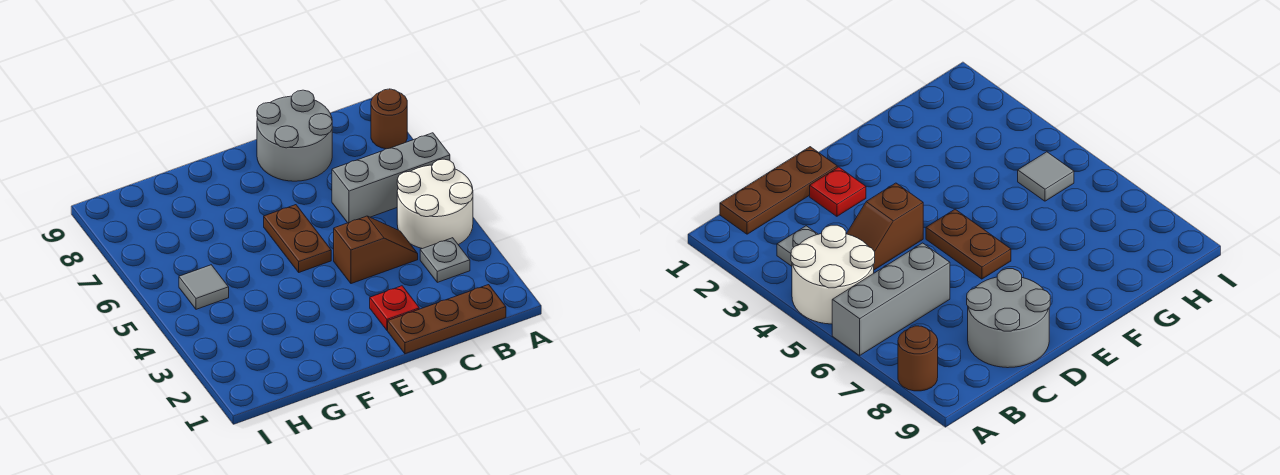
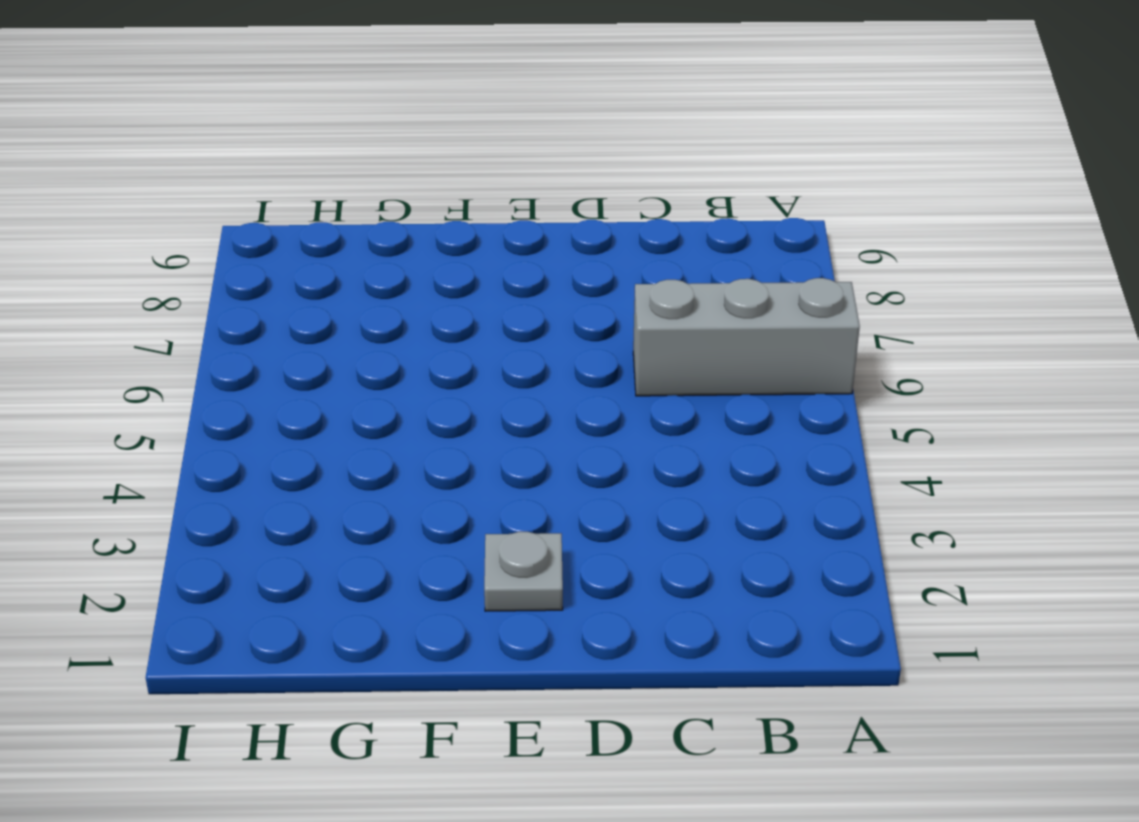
grey 1x1 plate [484,532,563,611] -> grey 1x1 plate moved to [420,238,470,282]
none -> white 2x2 round brick [397,159,473,249]
none -> brown 1x1 round brick [371,89,407,149]

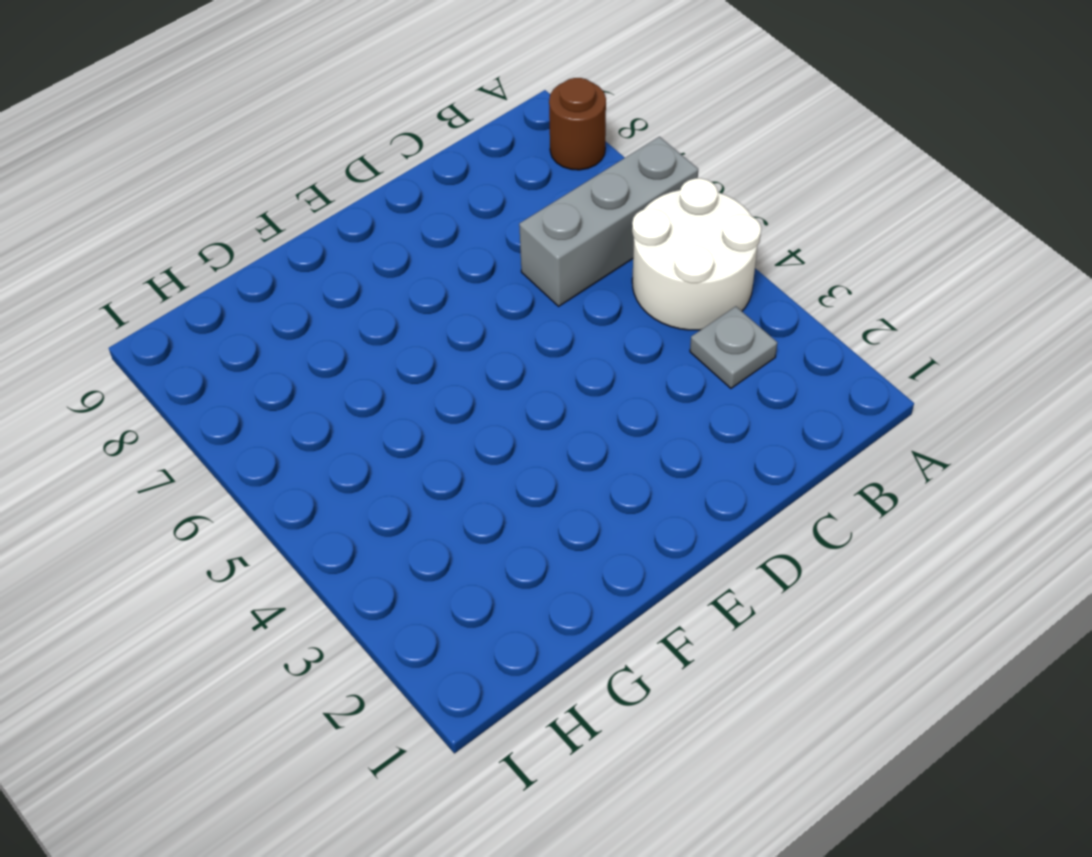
none -> brown 1x3 plate [388,285,506,354]
none -> brown 1x2 slope [334,216,418,284]

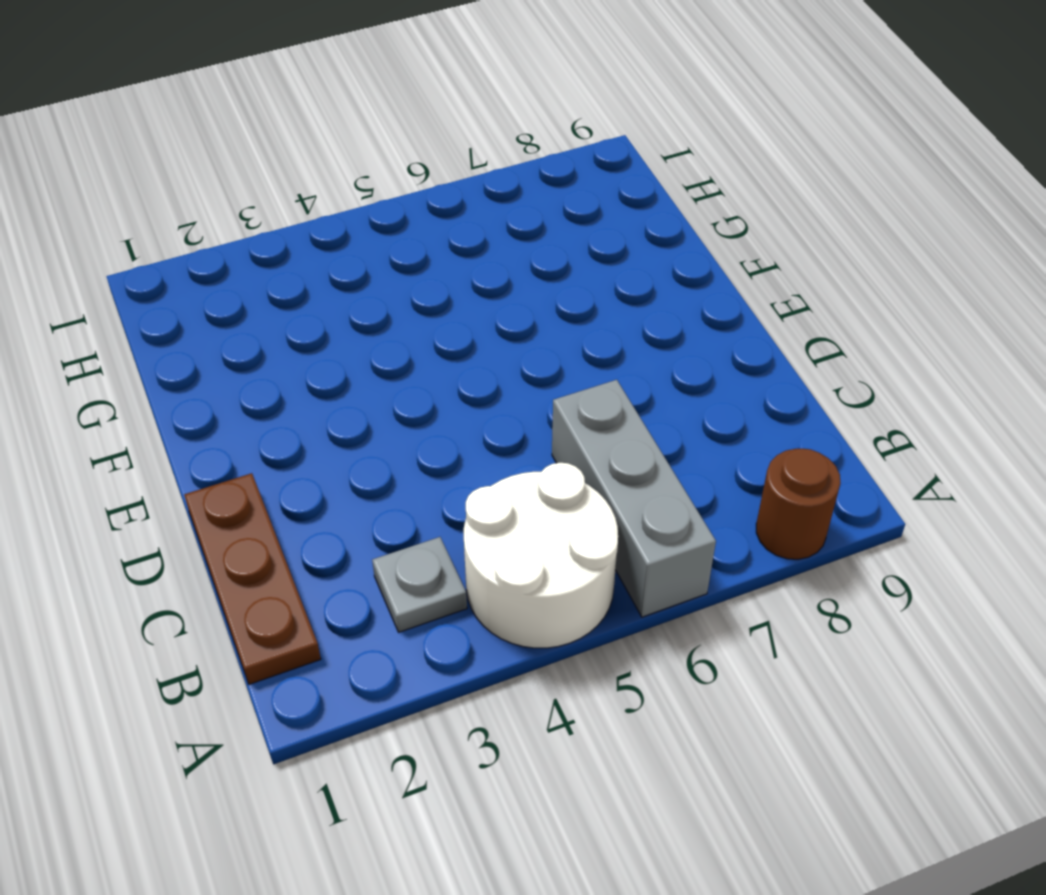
none -> brown 1x2 slope [334,216,418,284]
none -> grey 2x2 round brick [257,90,332,181]

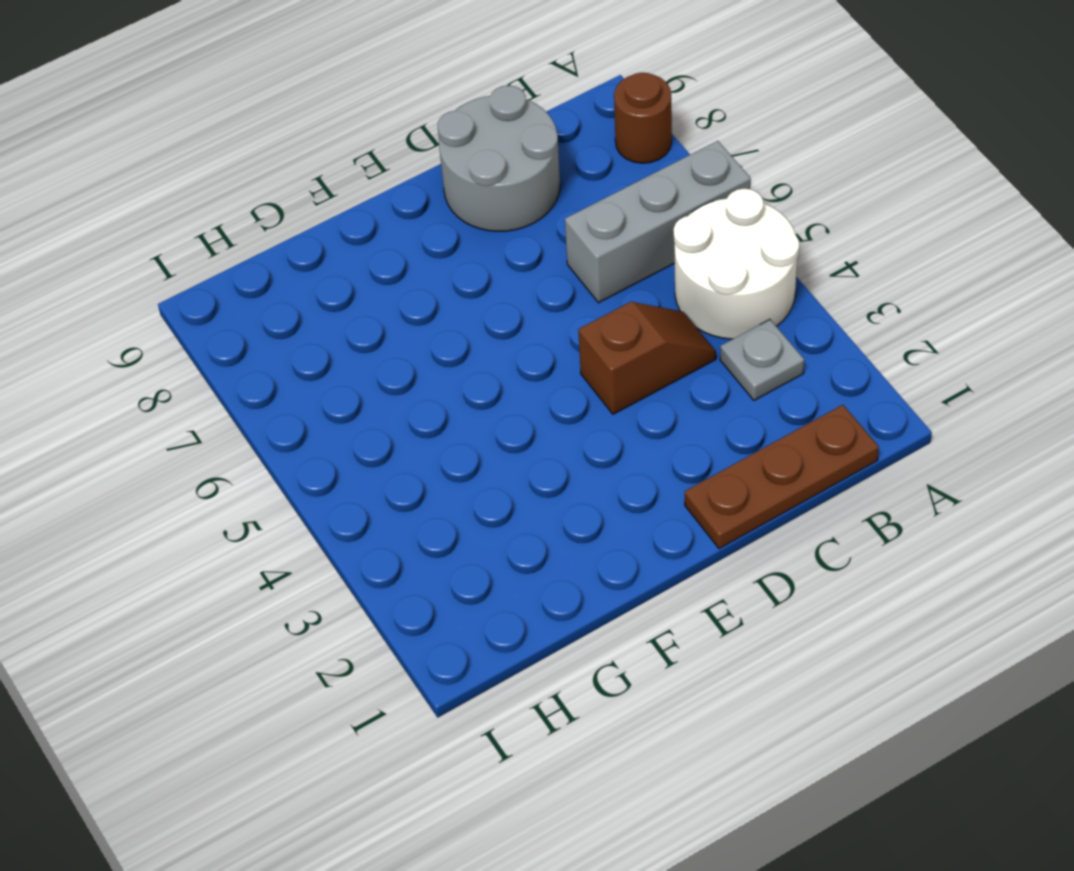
none -> red 1x1 plate [370,286,419,330]
none -> brown 1x2 plate [264,205,331,272]

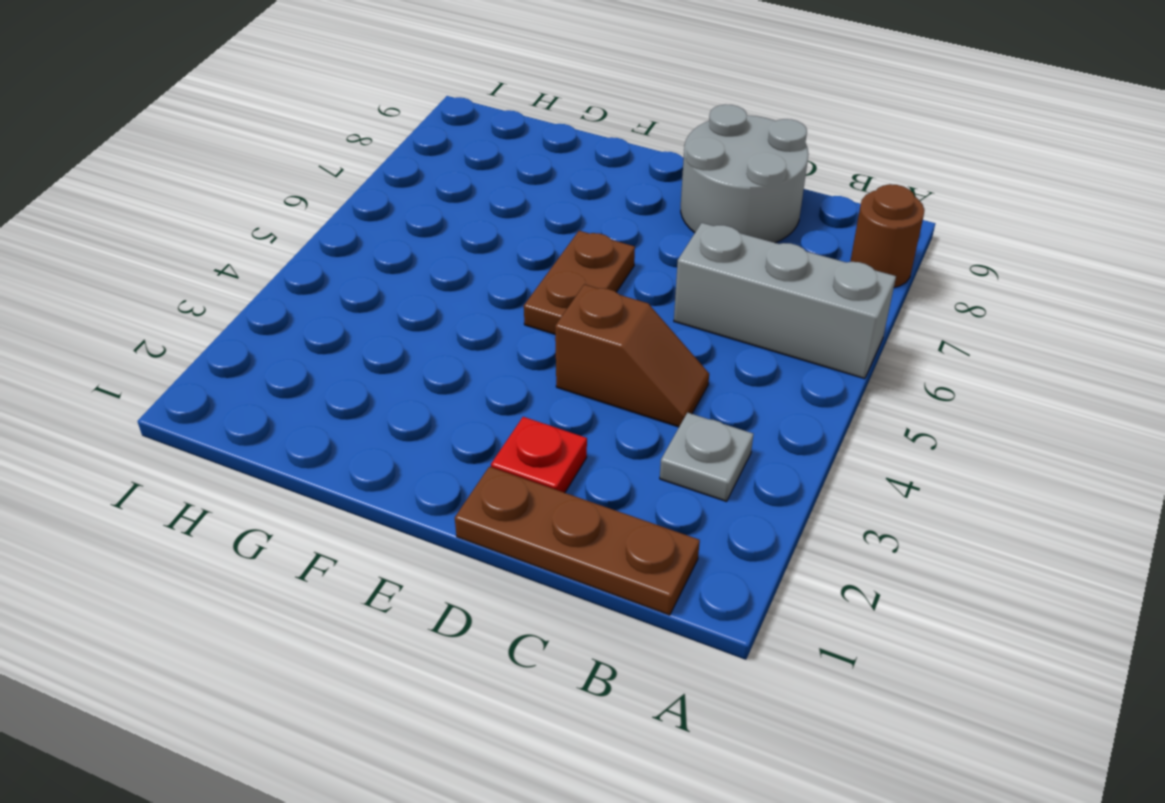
none -> white 2x2 round brick [397,159,473,249]
none -> grey 1x1 tile [179,265,229,309]

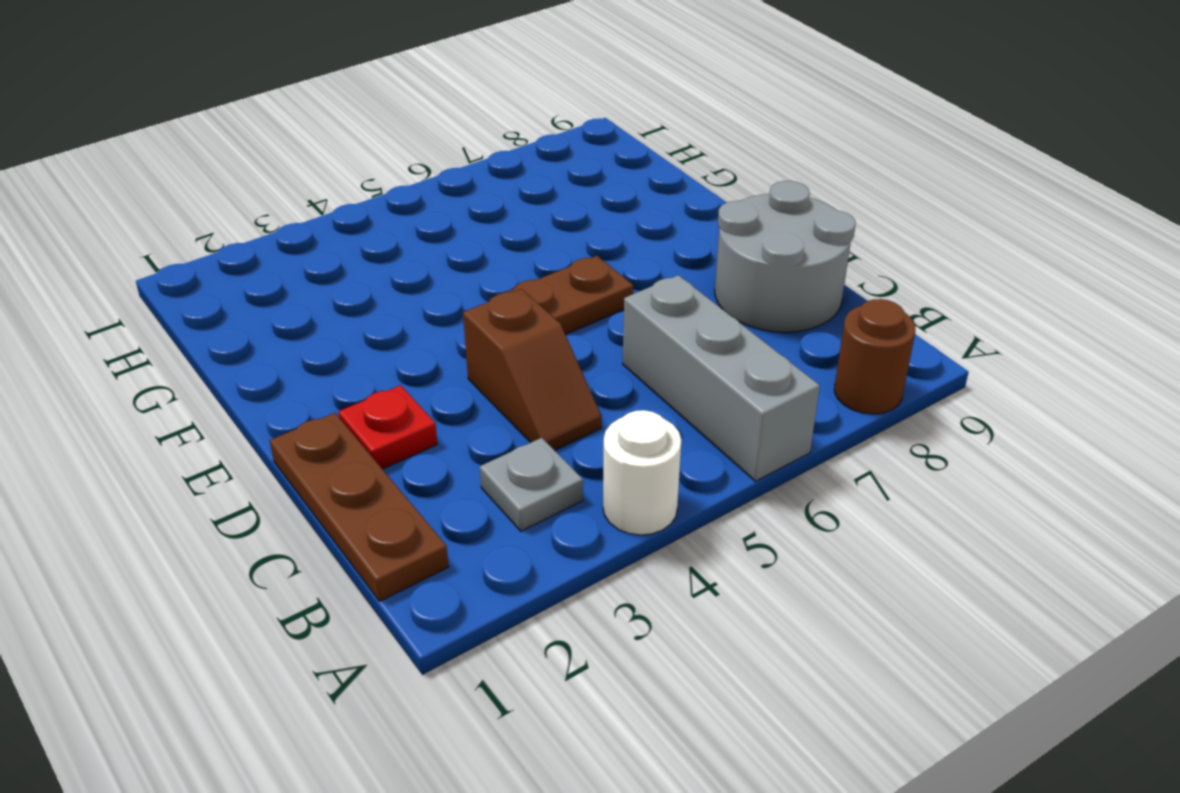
white 1x1 round brick [603,410,681,535] -> white 2x2 round brick [397,159,473,249]
none -> grey 1x1 tile [179,265,229,309]

